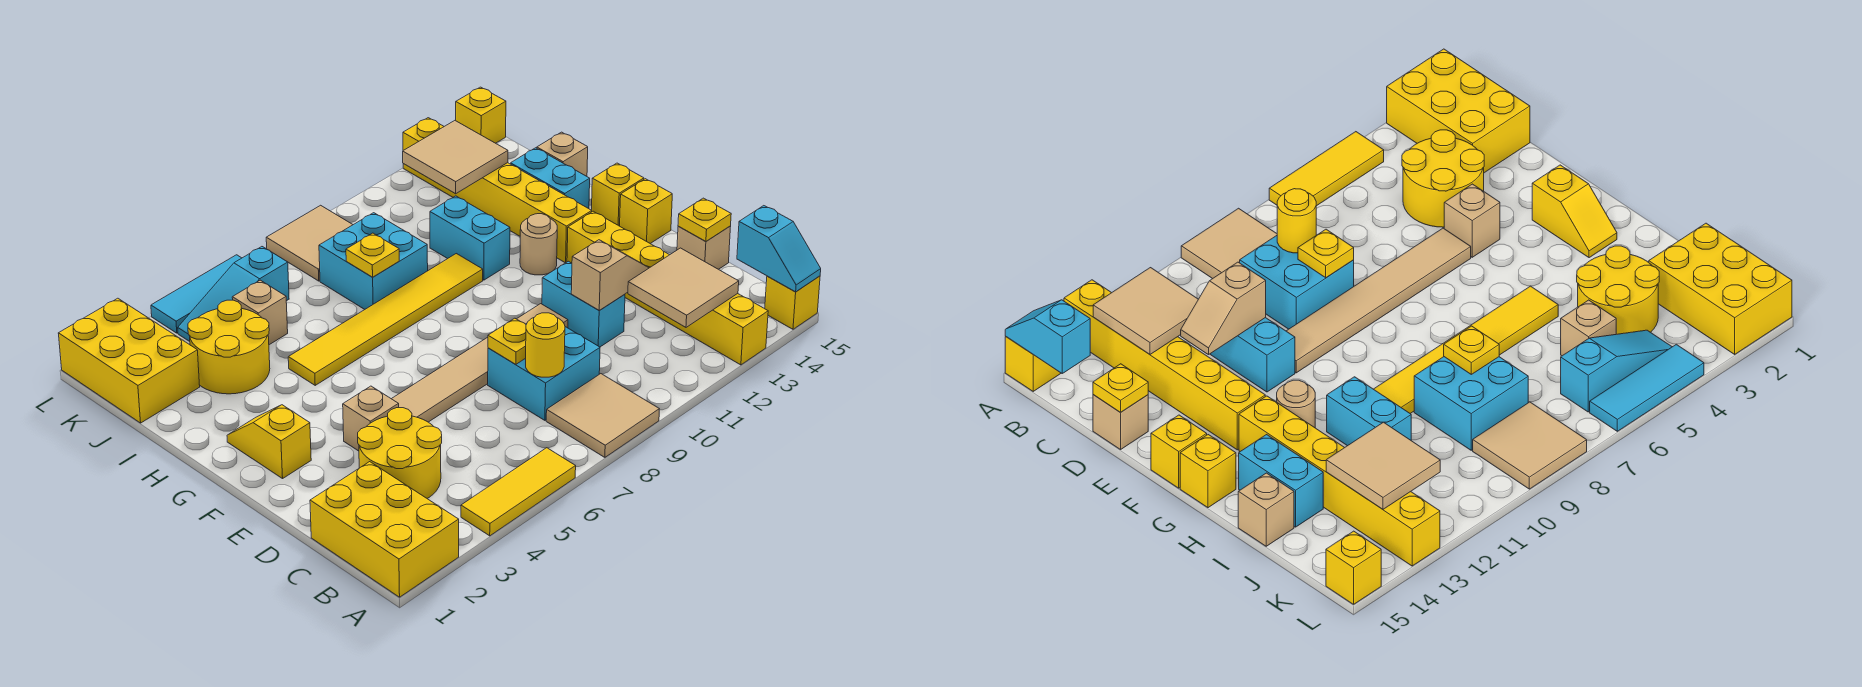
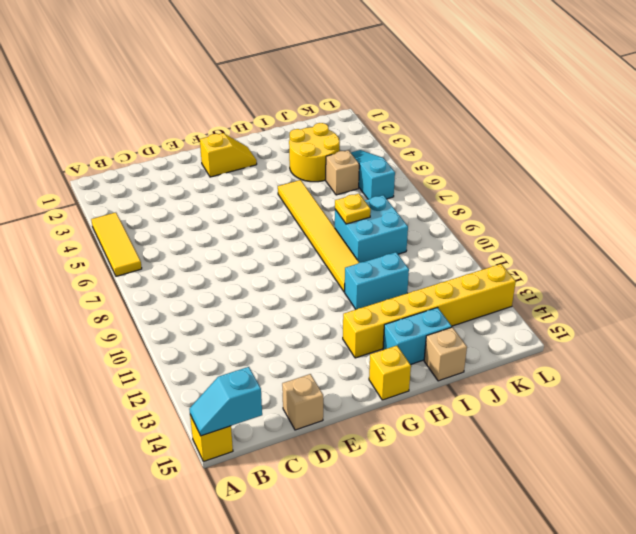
none -> yellow 2x3 brick [310,462,459,597]
none -> tan 2x2 tile [546,374,659,457]
none -> yellow 1x6 brick [567,211,768,365]
none -> yellow 2x2 round brick [358,408,442,498]

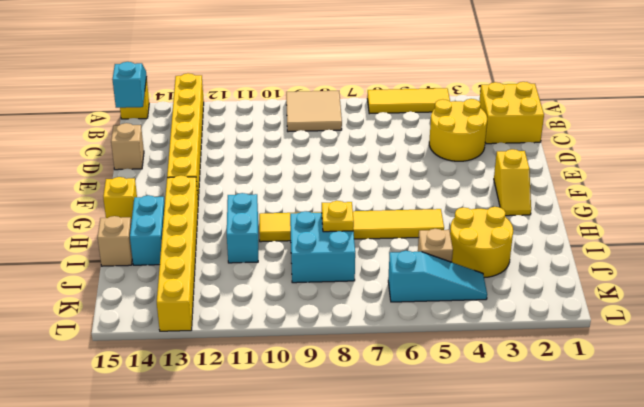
yellow 2x2 brick [479,82,544,144] -> yellow 2x3 brick [310,462,459,597]
none -> cyan 2x2 brick [488,323,600,420]
none -> cyan 1x2 brick [542,261,625,347]
none -> tan 1x1 brick [343,386,399,451]
none -> tan 1x6 tile [392,304,568,422]

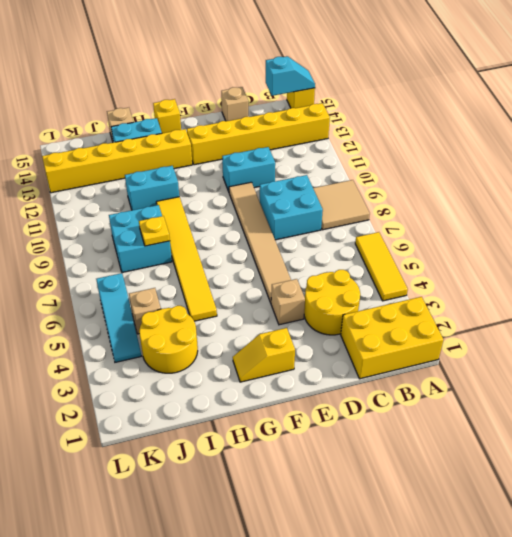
none -> yellow 1x1 brick [620,179,672,244]
none -> tan 1x1 round brick [520,214,557,275]
none -> yellow 2x3 brick [58,298,200,423]
none -> tan 2x2 tile [266,205,353,281]

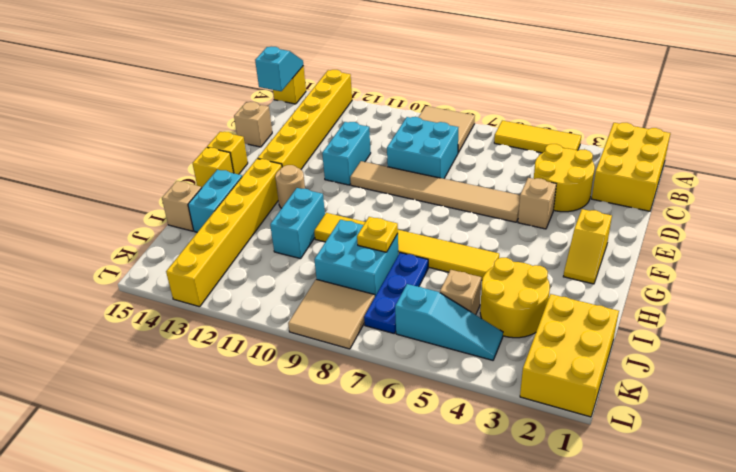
blue 1x3 plate [364,253,428,334] -> none
none -> cyan 1x3 tile [151,255,241,333]
none -> yellow 1x1 brick [456,87,506,143]
none -> tan 2x2 tile [628,248,739,327]
none -> yellow 1x1 round brick [526,313,565,377]

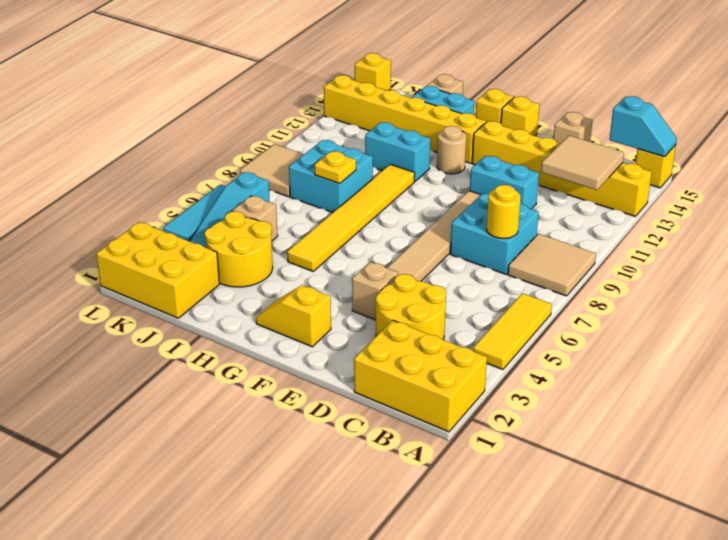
none -> yellow 1x1 plate [488,318,526,365]
none -> tan 1x2 slope [571,240,649,311]
none -> yellow 1x1 plate [678,198,731,242]
none -> tan 2x2 tile [403,121,508,194]

